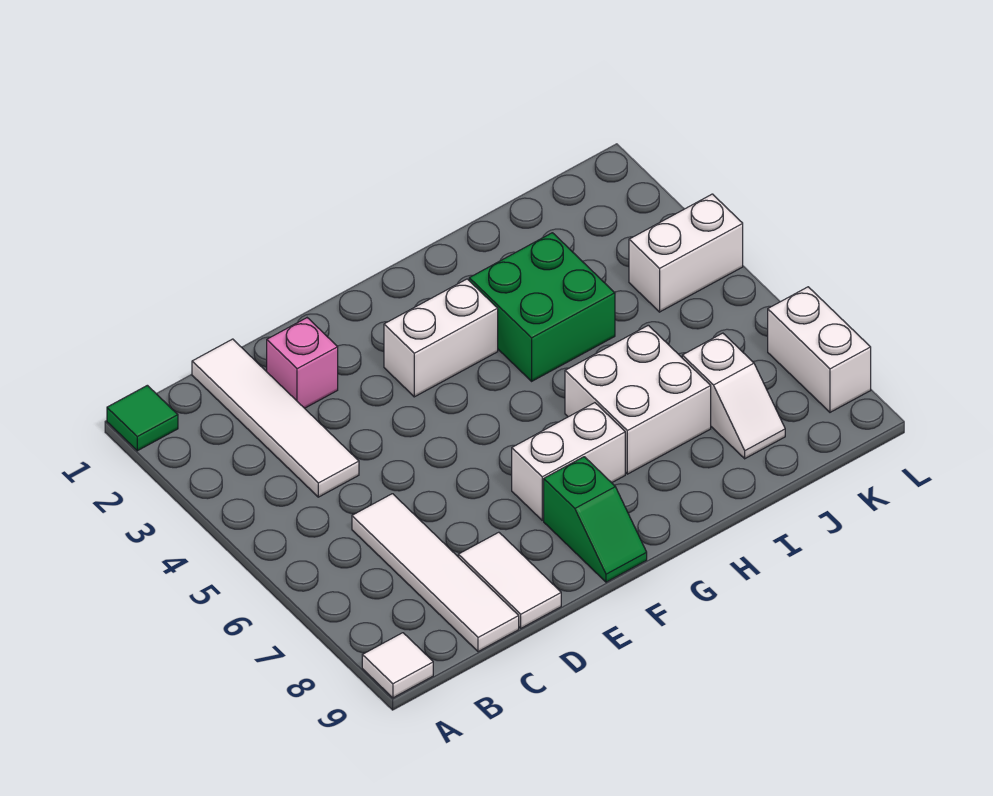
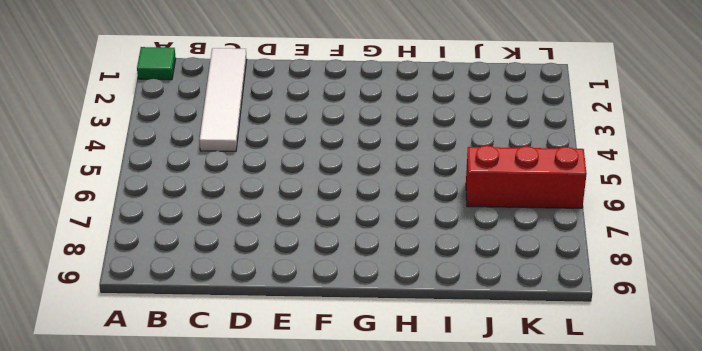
red 1x3 brick [466,146,587,208] -> none
none -> white 1x1 tile [362,633,433,698]
none -> white 1x4 tile [352,494,519,652]
none -> pink 1x1 brick [267,318,338,408]

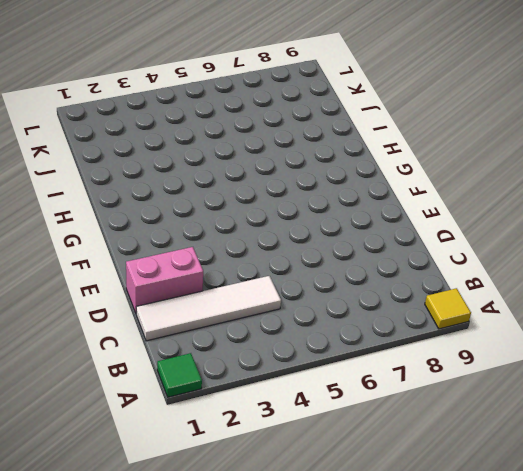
yellow 1x1 tile [425,288,471,329] -> white 1x1 tile [362,633,433,698]
pink 1x2 brick [126,247,203,313] -> pink 1x1 brick [267,318,338,408]
none -> white 1x4 tile [352,494,519,652]
none -> white 1x2 tile [458,532,561,628]
none -> white 1x2 brick [384,279,498,397]

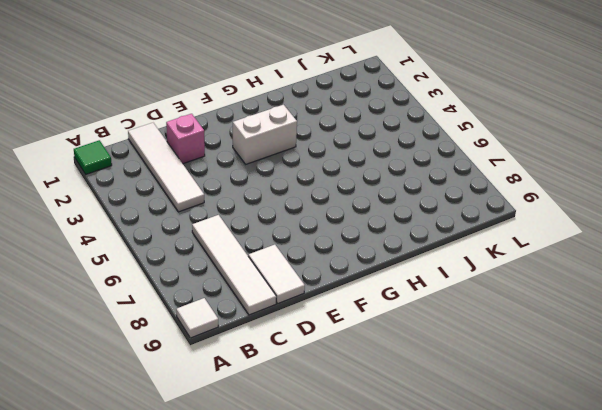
none -> white 1x2 brick [512,403,625,520]
none -> green 1x2 slope [544,457,647,582]
none -> green 2x2 brick [469,233,615,381]

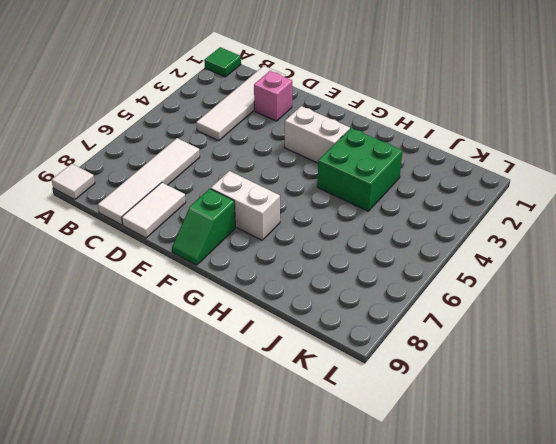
none -> white 2x2 brick [565,325,711,474]
none -> white 1x2 slope [682,333,785,459]
none -> white 1x2 brick [629,194,743,312]

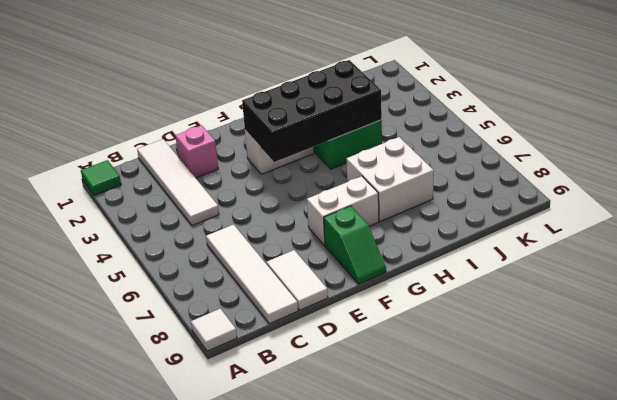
black 2x4 brick [242,60,382,162] -> none
none -> white 1x2 slope [682,333,785,459]
none -> white 1x2 brick [629,194,743,312]
none -> white 1x2 brick [768,287,871,412]

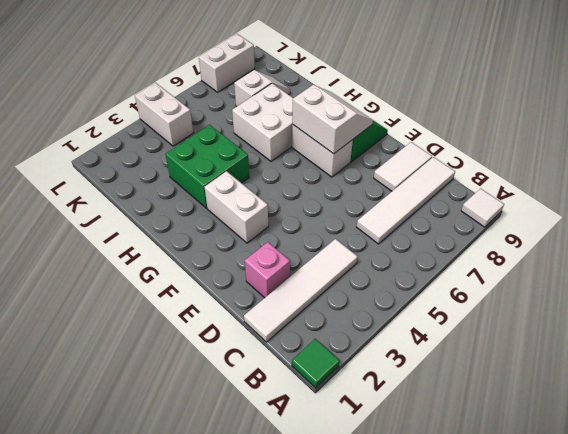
white 2x2 slope [292,85,373,154] -> none

